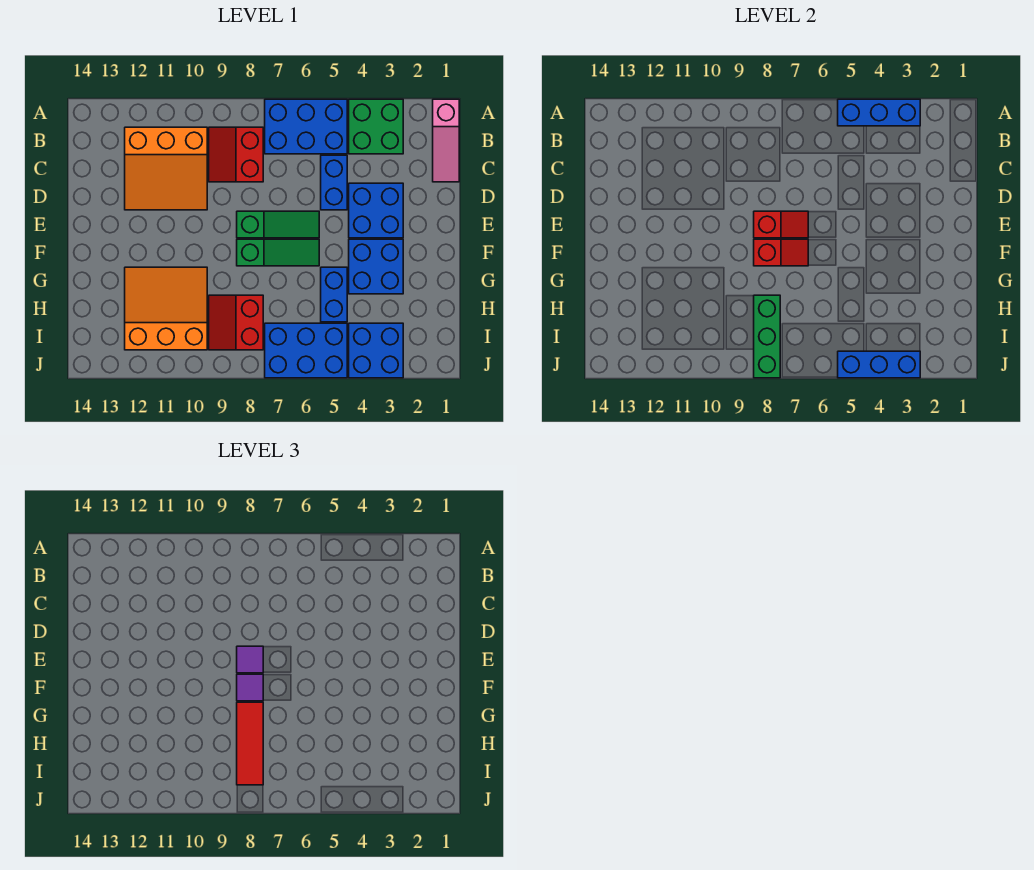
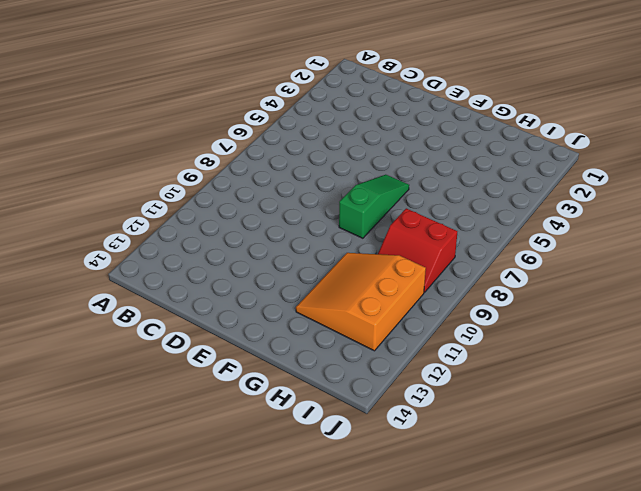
none -> pink 1x3 slope [433,99,459,182]
none -> green 2x2 brick [349,99,403,154]
none -> blue 2x3 brick [265,99,347,154]

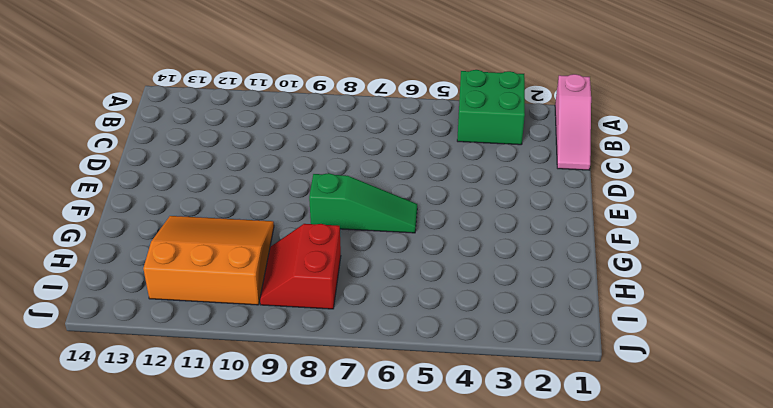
none -> blue 2x3 brick [265,99,347,154]
none -> red 2x2 slope [209,127,263,182]
none -> orange 3x3 slope [125,127,207,210]

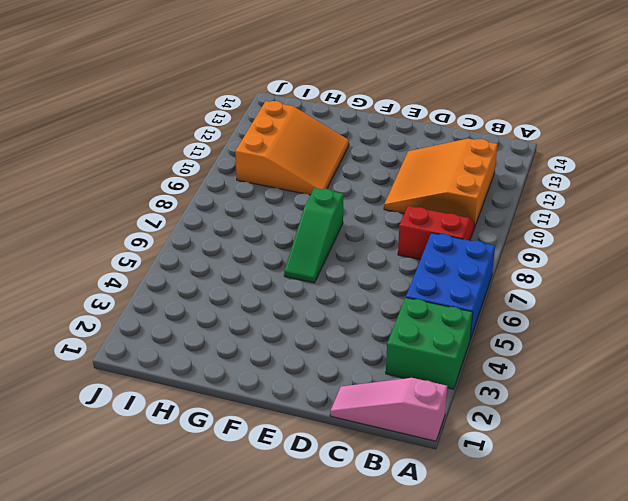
none -> blue 1x2 brick [321,155,347,210]
none -> blue 2x2 brick [349,183,403,238]
none -> green 1x3 slope [237,211,319,238]

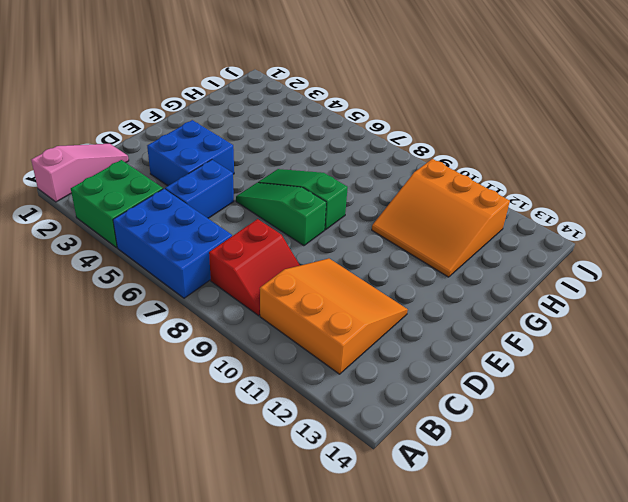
none -> blue 2x2 brick [349,239,403,294]
none -> blue 1x2 brick [321,267,347,322]
none -> red 2x2 slope [209,295,263,350]

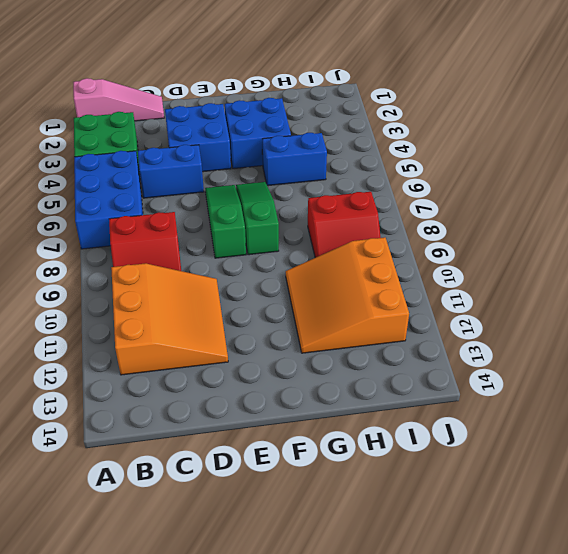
none -> blue 2x2 brick [349,323,403,378]
none -> blue 2x3 brick [265,323,347,378]
none -> blue 1x3 brick [838,99,920,126]

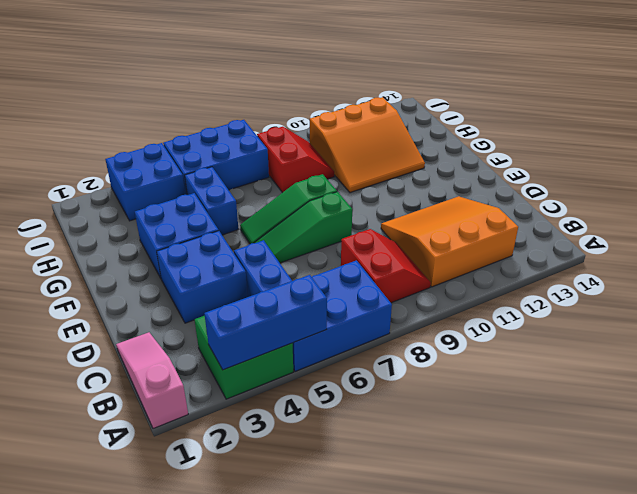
none -> red 1x2 slope [754,211,808,238]
none -> red 1x2 slope [754,239,808,266]
none -> green 1x3 brick [754,295,780,378]

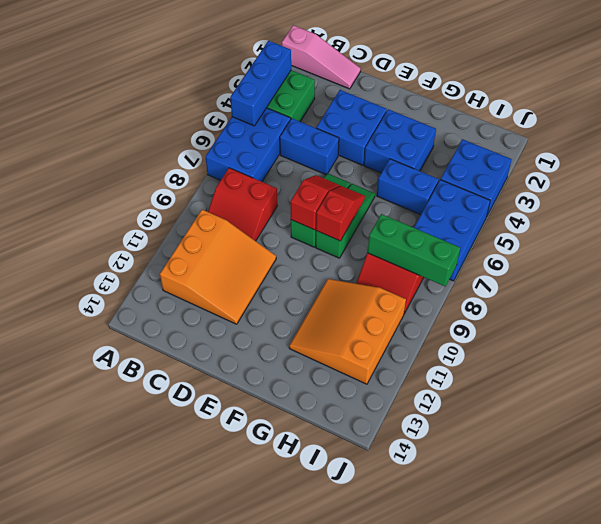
none -> blue 1x3 brick [838,351,920,378]
none -> purple 1x1 tile [237,646,263,673]
none -> purple 1x1 tile [237,674,263,701]

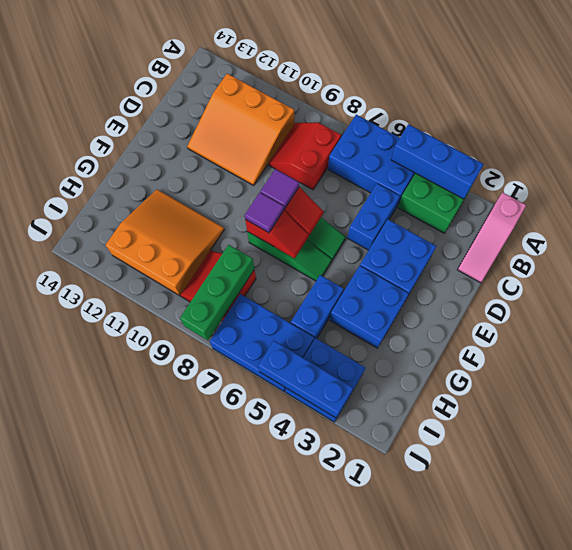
none -> red 1x3 tile [237,702,263,785]

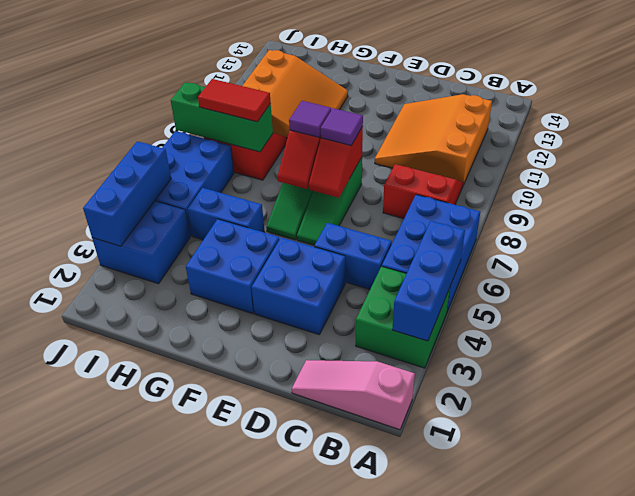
red 1x2 tile [198,79,271,122] -> red 1x3 tile [237,702,263,785]

